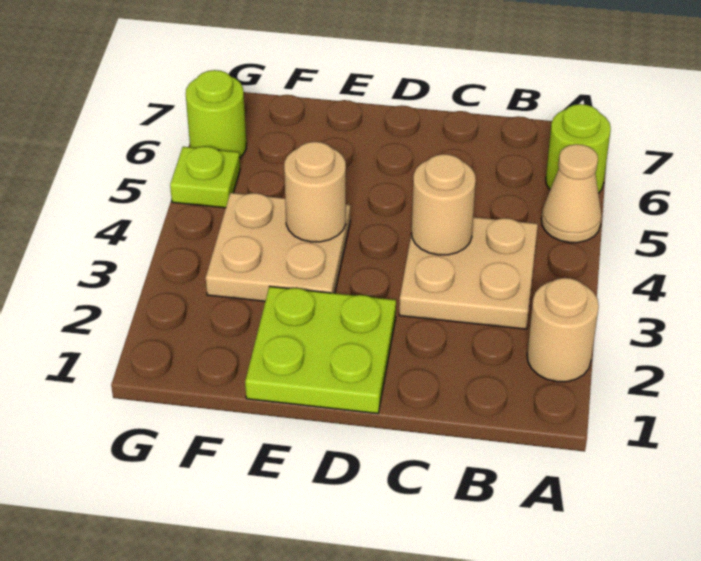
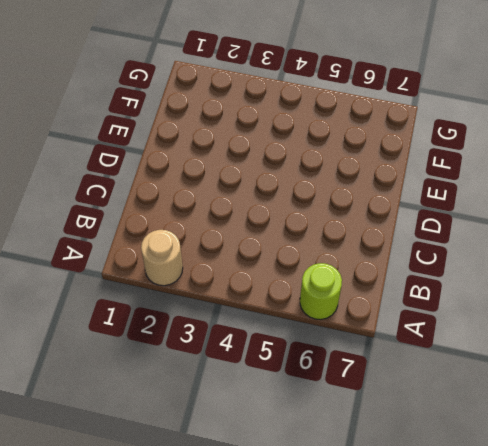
none -> tan 1x1 cone [541,144,602,243]
none -> tan 2x2 plate [399,217,538,329]

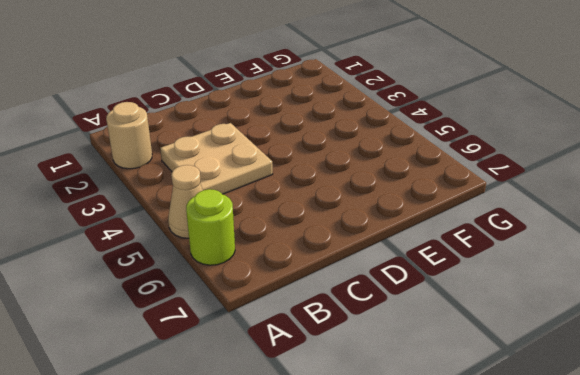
none -> lime 2x2 plate [245,287,396,414]
none -> tan 2x2 plate [206,193,350,301]

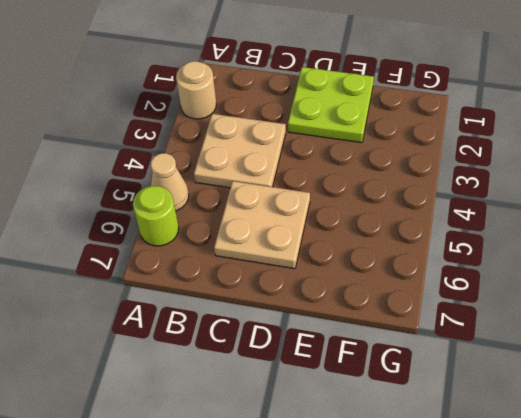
tan 2x2 plate [214,181,310,269] -> tan 2x2 plate moved to [206,193,350,301]
none -> lime 1x1 plate [170,146,240,208]
none -> lime 1x1 round brick [186,70,246,158]

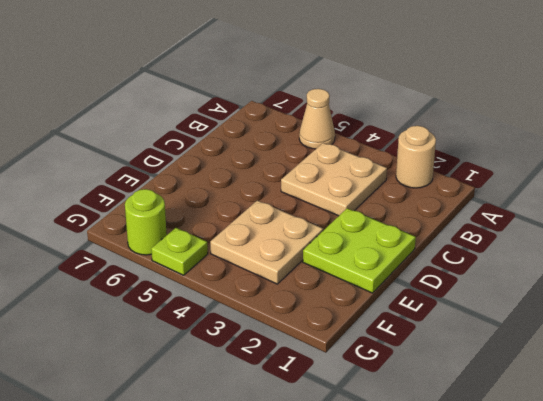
none -> lime 1x1 round brick [546,104,611,193]
none -> tan 1x1 round brick [412,154,476,255]

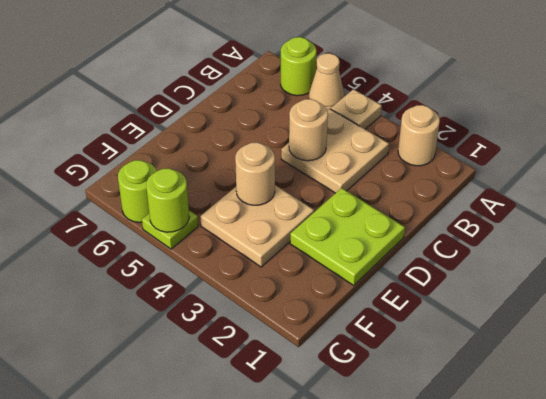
tan 1x1 plate [331,89,382,129] -> none
lime 1x1 round brick [146,168,189,232] -> none

